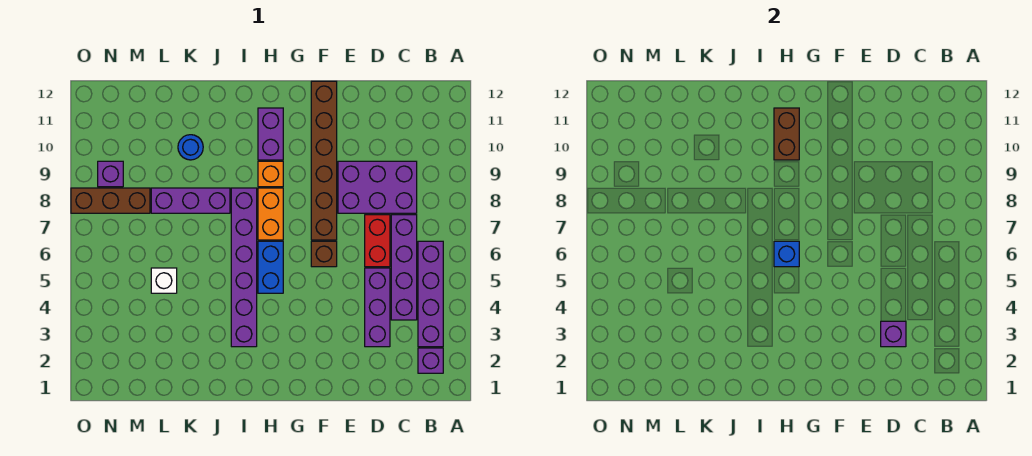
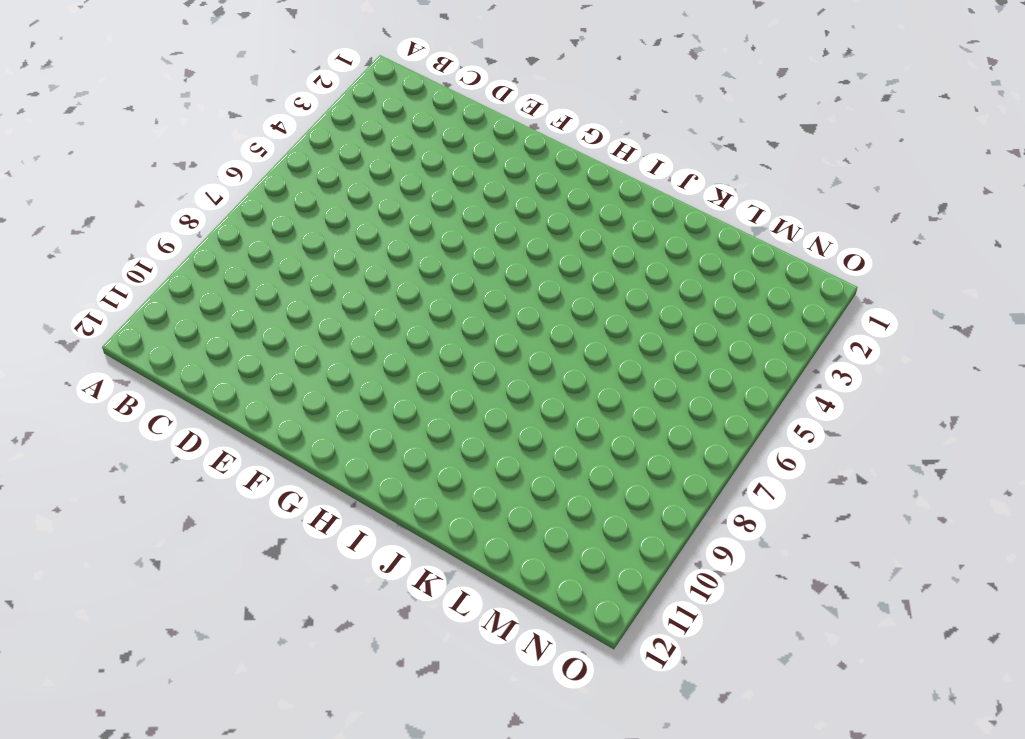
none -> purple 1x1 brick [418,348,443,373]
none -> purple 1x4 brick [418,241,443,347]
none -> purple 1x4 brick [391,215,417,320]

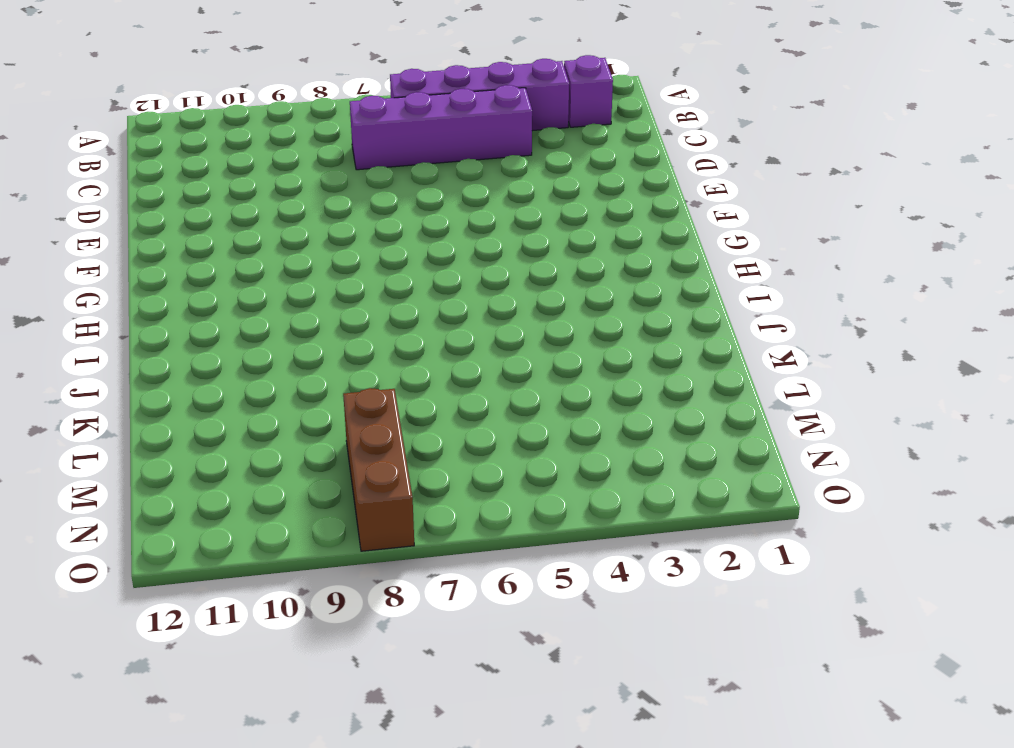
none -> purple 2x3 brick [338,161,417,213]
none -> purple 1x3 brick [365,268,390,347]
none -> red 1x2 brick [365,215,390,267]

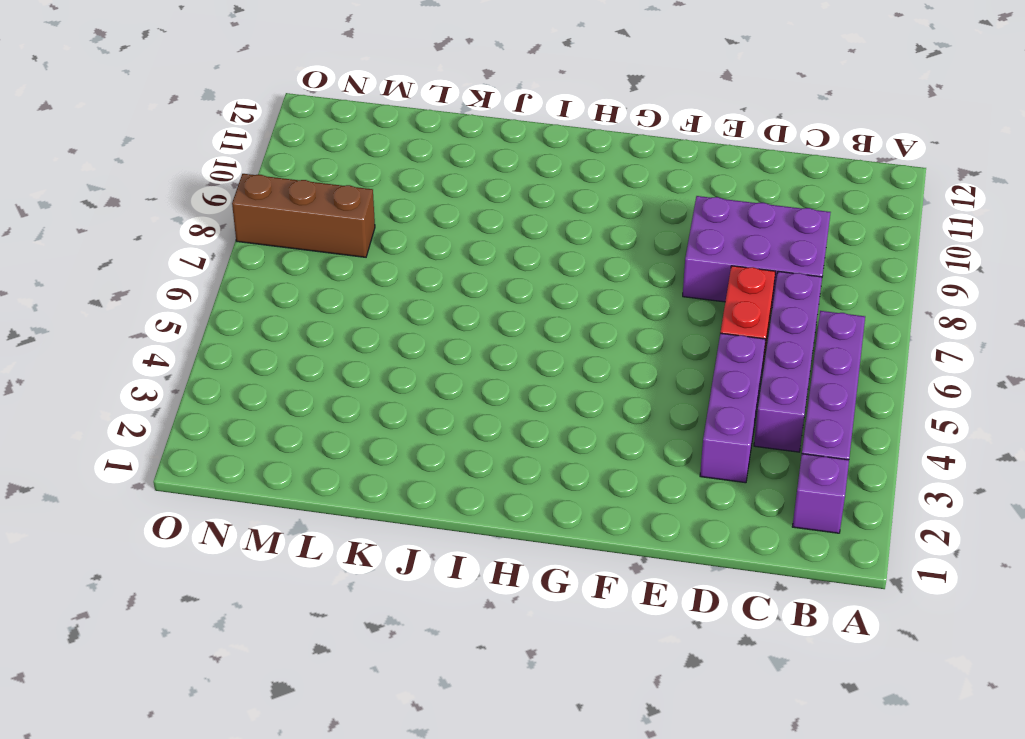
none -> brown 1x1 brick [311,241,337,267]
none -> brown 1x6 brick [311,81,337,240]
none -> blue 1x2 brick [258,241,283,293]

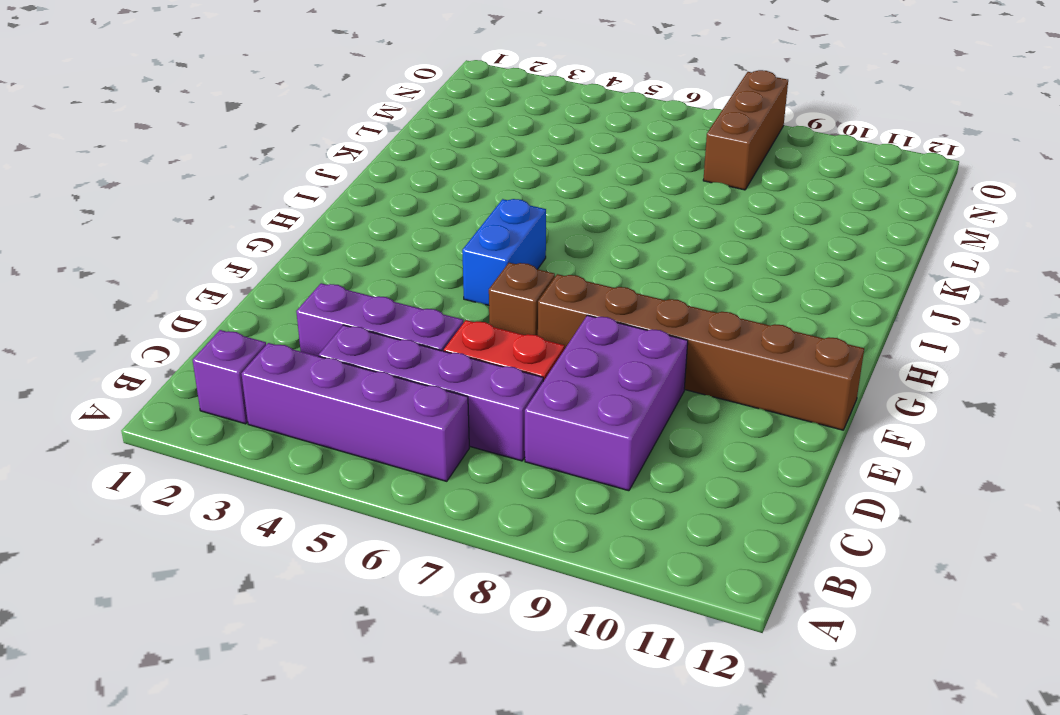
blue 1x2 brick [462,199,546,305] -> blue 1x2 brick turned to [258,241,283,293]
none -> orange 1x2 brick [258,188,283,240]
none -> orange 1x1 brick [258,161,283,187]
none -> purple 1x2 brick [258,108,283,160]

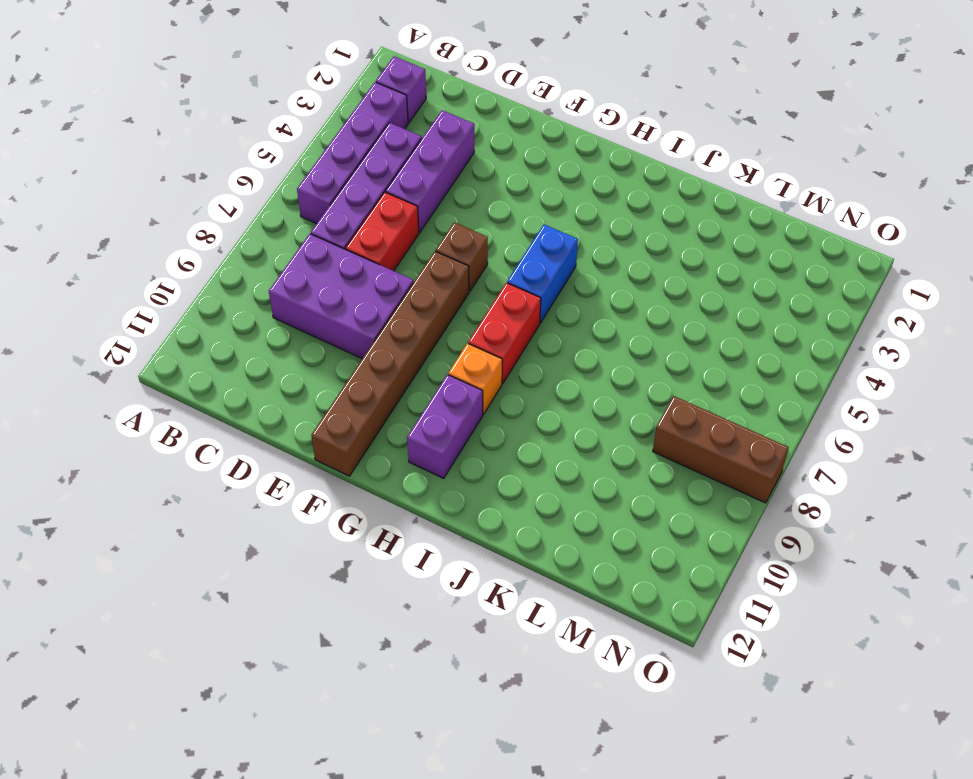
red 1x2 brick [468,283,541,383] -> orange 1x2 brick [258,188,283,240]
none -> purple 1x6 brick [231,188,257,347]
none -> purple 1x3 brick [151,188,230,213]
none -> blue 1x1 round brick [178,135,203,160]

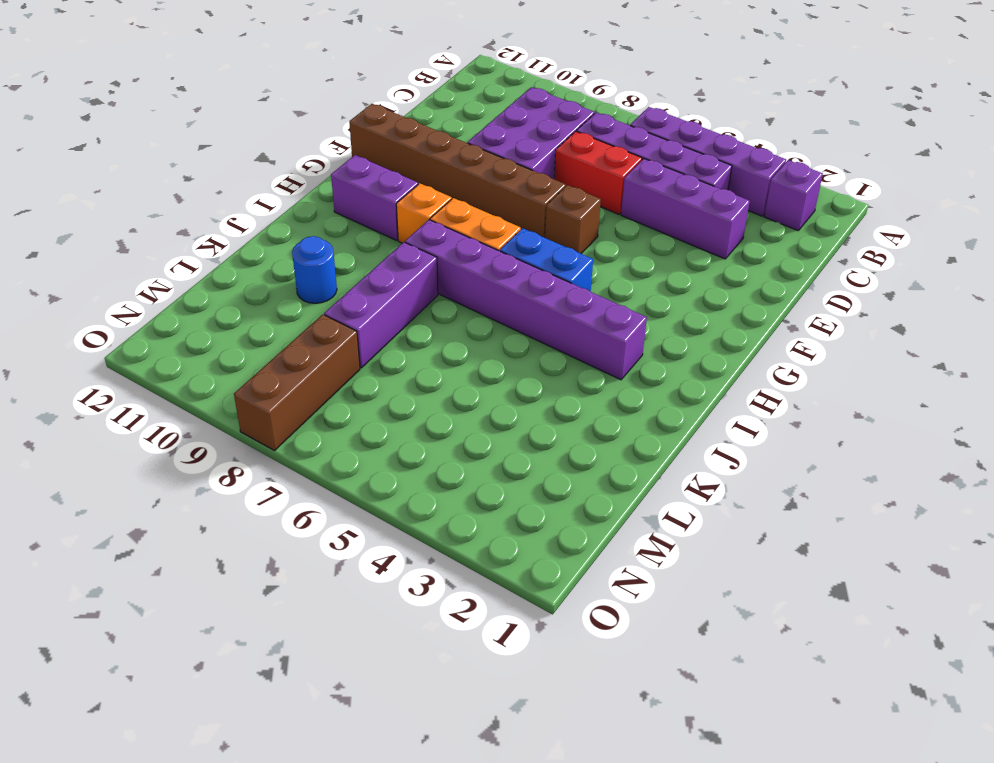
none -> white 1x1 brick [151,268,177,293]
none -> purple 1x1 brick [98,161,123,187]
none -> purple 1x1 brick [881,321,906,347]

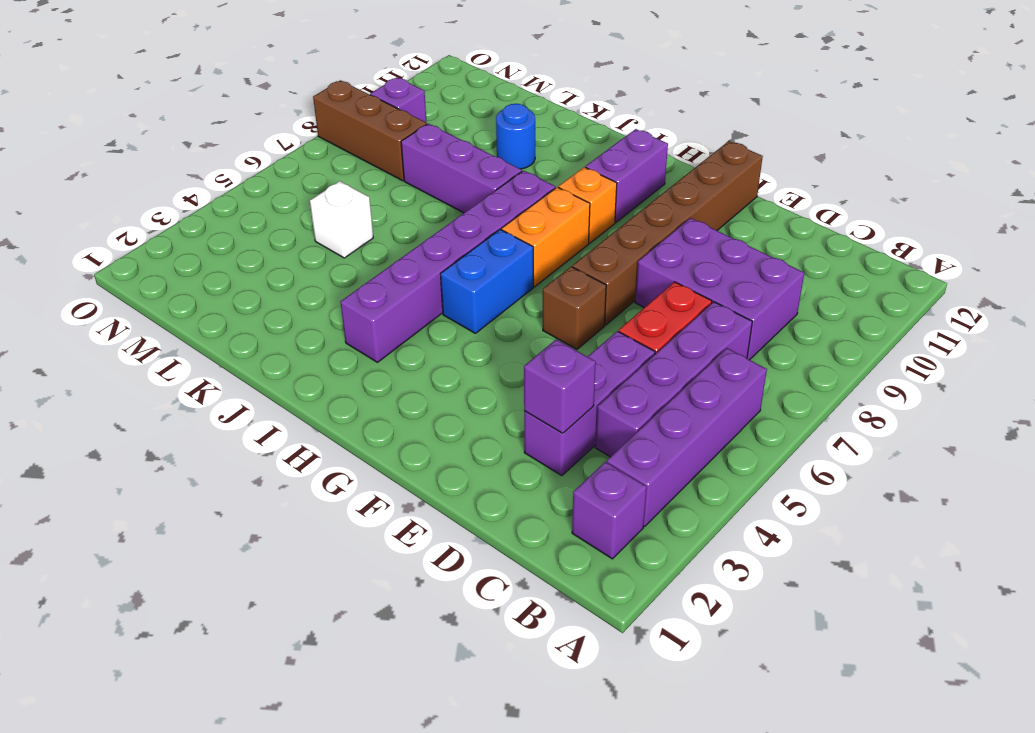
none -> blue 1x1 brick [774,241,799,267]
none -> brown 1x2 brick [774,108,799,160]

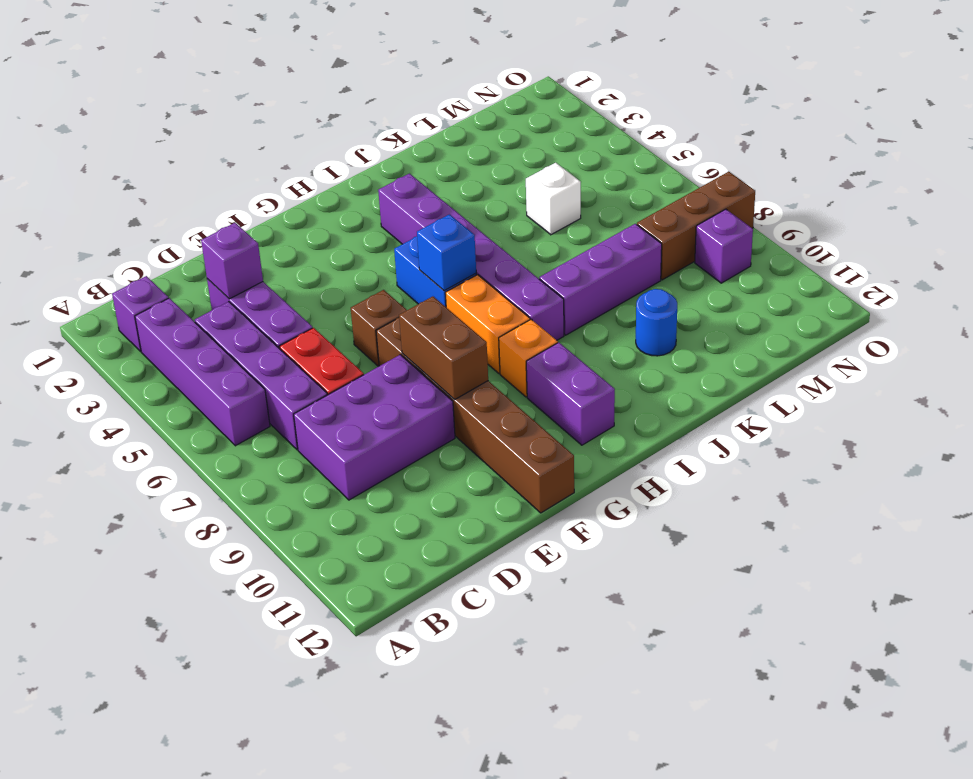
brown 1x2 brick [399,296,488,400] -> brown 1x2 brick moved to [774,108,799,160]

